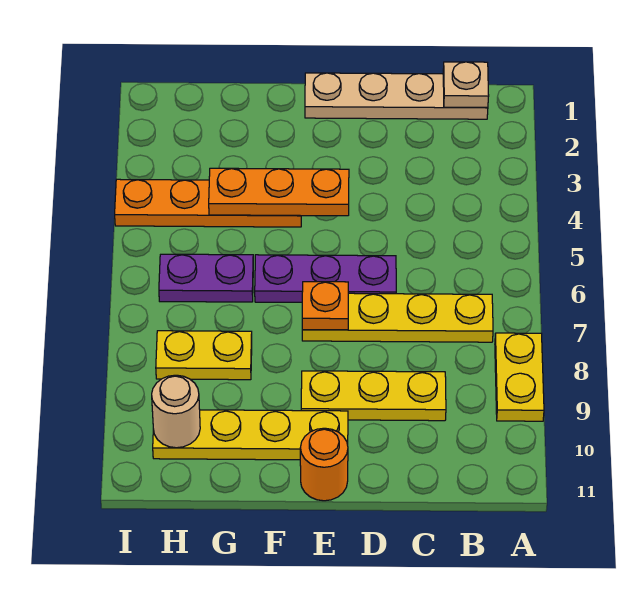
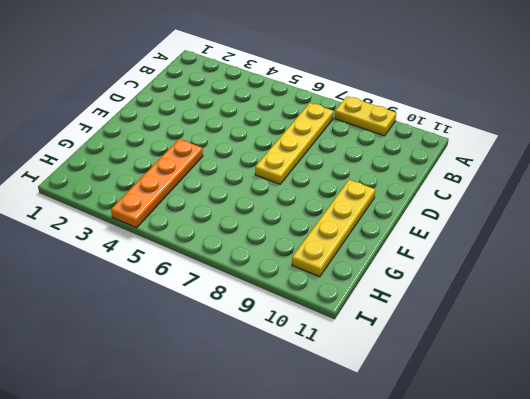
none -> tan 1x4 plate [305,73,488,119]
none -> yellow 1x3 plate [301,371,446,421]
none -> purple 1x3 plate [255,255,396,302]

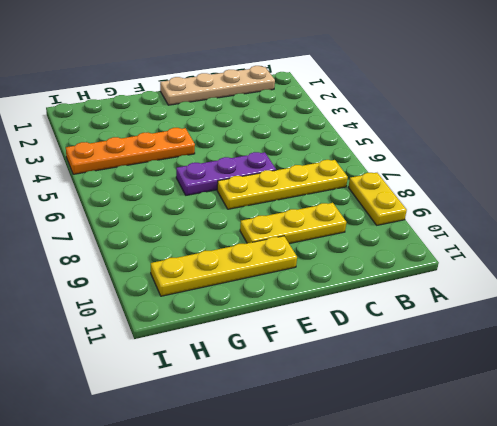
none -> orange 1x1 round brick [300,428,348,501]
none -> purple 1x2 plate [159,254,253,302]
none -> yellow 1x2 plate [156,331,252,380]

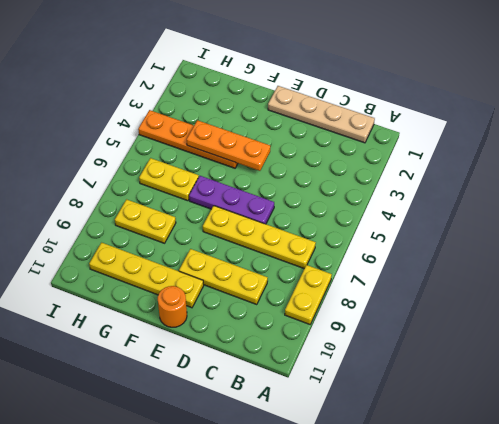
yellow 1x2 plate [139,158,199,201] -> purple 1x2 plate [159,254,253,302]
none -> tan 1x1 plate [443,62,489,107]
none -> orange 1x1 plate [302,282,348,330]
none -> tan 1x1 round brick [152,375,200,448]

